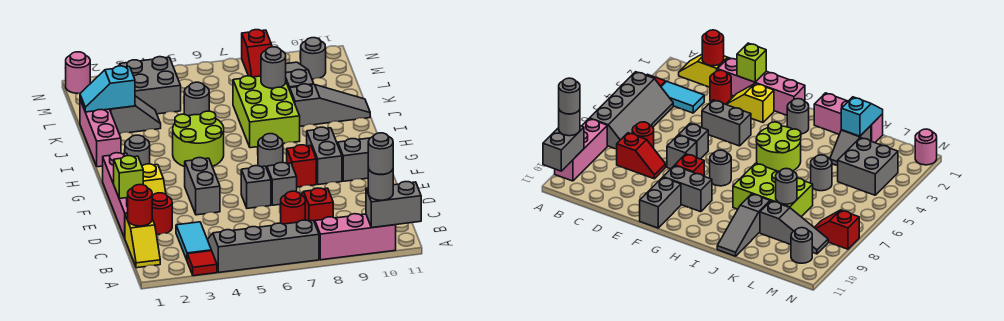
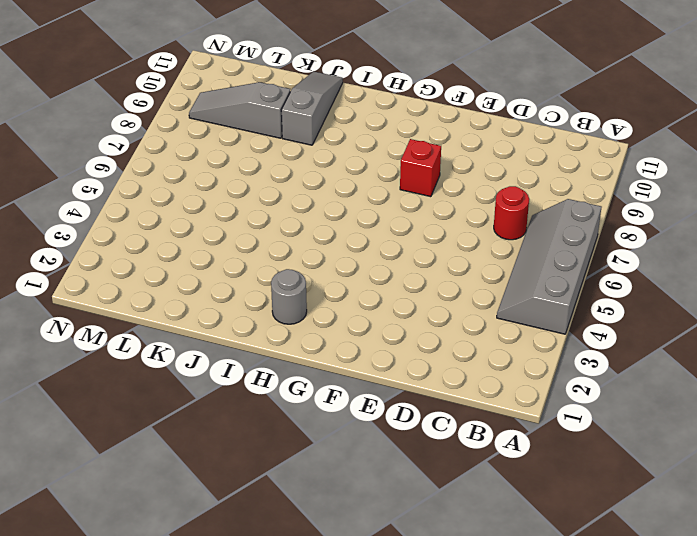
none -> red 1x1 tile [187,251,217,276]
none -> pink 1x3 brick [315,214,396,260]
none -> yellow 1x2 slope [125,214,160,268]
none -> cyan 1x2 tile [176,222,211,260]

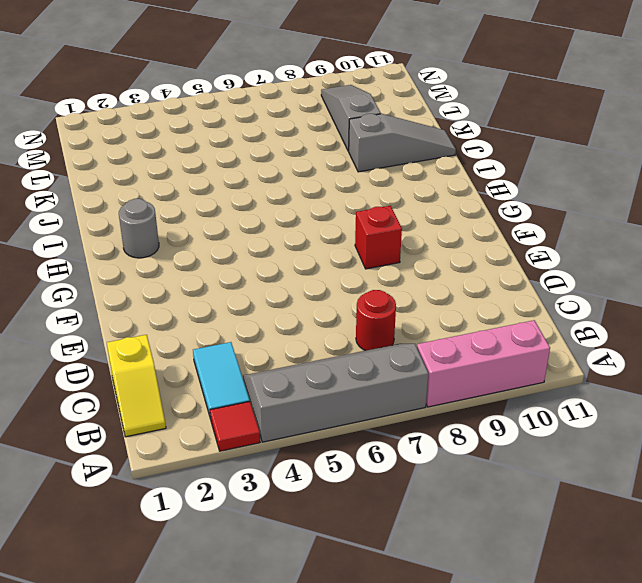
none -> red 1x2 slope [301,188,333,223]
none -> pink 1x4 brick [103,153,128,238]
none -> red 1x1 round brick [152,193,172,234]
none -> yellow 1x2 slope [142,164,166,196]

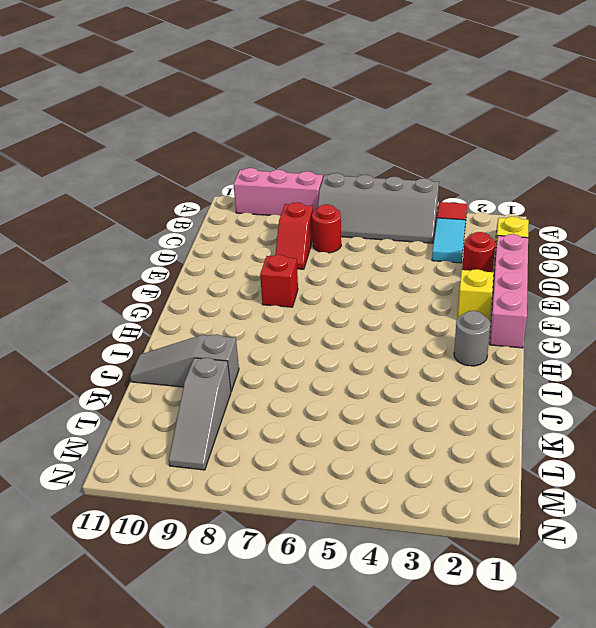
none -> grey 1x2 brick [185,158,220,215]
none -> grey 1x1 brick [241,166,271,208]
none -> grey 1x1 brick [267,163,297,205]
none -> grey 1x2 brick [307,127,342,185]

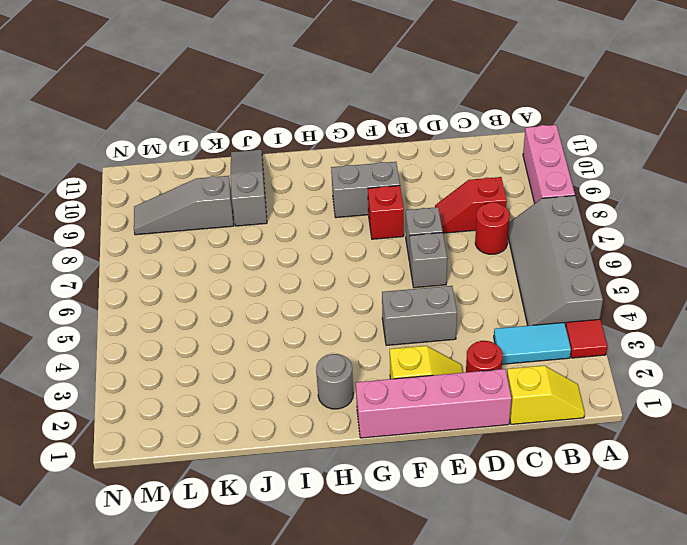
none -> grey 1x2 brick [338,138,370,181]
none -> grey 1x1 round brick [258,134,283,168]
none -> lime 2x2 round brick [173,111,224,167]
none -> pink 1x3 brick [80,100,121,167]

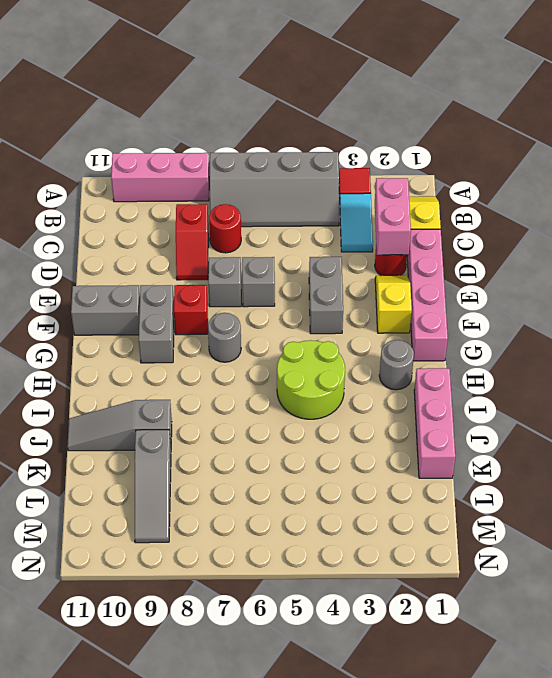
pink 1x2 brick [375,178,411,255] -> none
none -> lime 2x3 brick [233,76,300,148]
none -> grey 1x2 slope [110,96,161,134]
none -> grey 1x1 round brick [184,82,209,116]
none -> grey 2x2 brick [120,57,181,114]

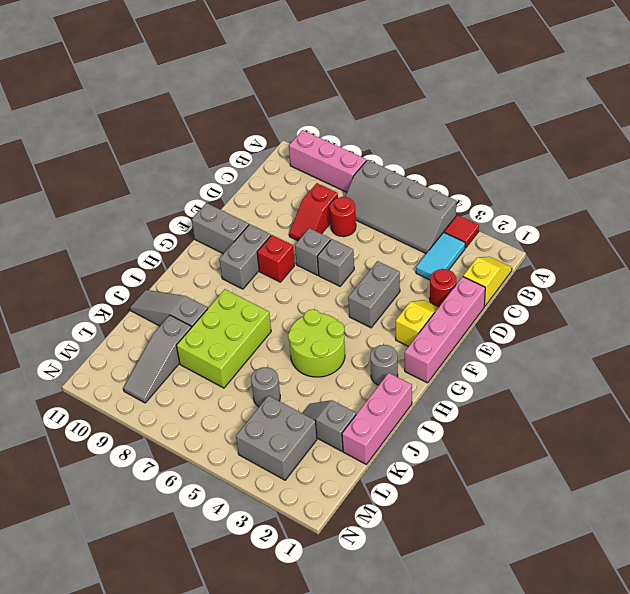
none -> grey 1x1 round brick [258,134,283,168]
none -> red 1x2 slope [242,30,272,77]
none -> grey 1x1 round brick [301,38,326,79]
none -> pink 1x1 round brick [66,52,90,93]

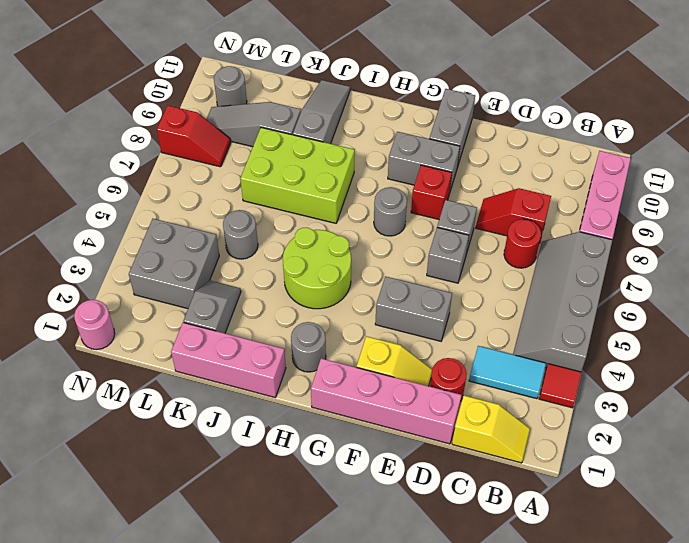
none -> grey 1x2 brick [366,182,421,228]
none -> red 1x1 round brick [128,185,152,226]
none -> lime 1x1 brick [114,156,143,199]
none -> cyan 1x2 slope [80,66,135,112]

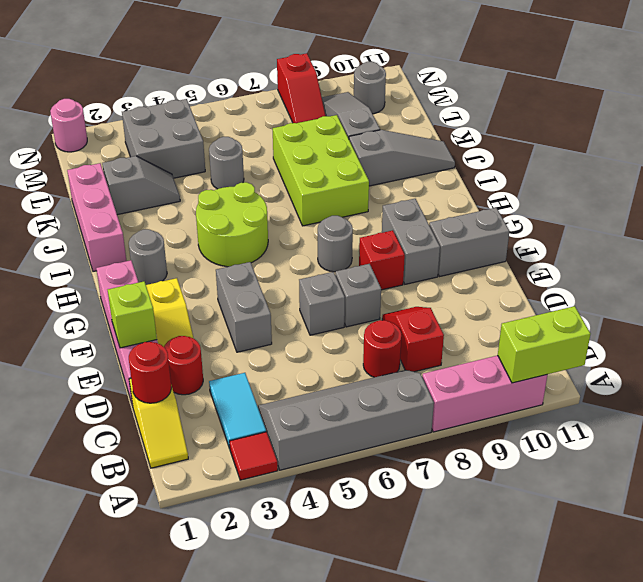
lime 1x2 brick [498,306,590,383] -> grey 1x2 brick [366,182,421,228]
none -> cyan 1x2 slope [80,66,135,112]
none -> grey 1x1 round brick [261,47,286,88]
none -> grey 1x1 round brick [368,168,393,200]
none -> grey 1x1 round brick [368,133,393,174]

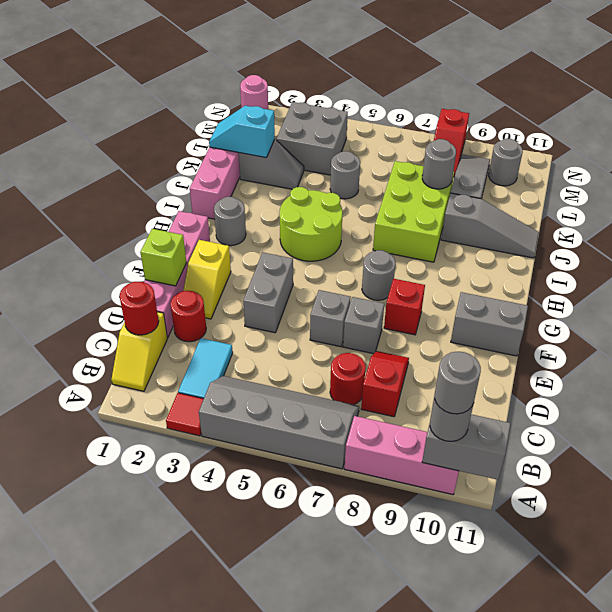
none -> grey 1x2 brick [307,127,342,185]

